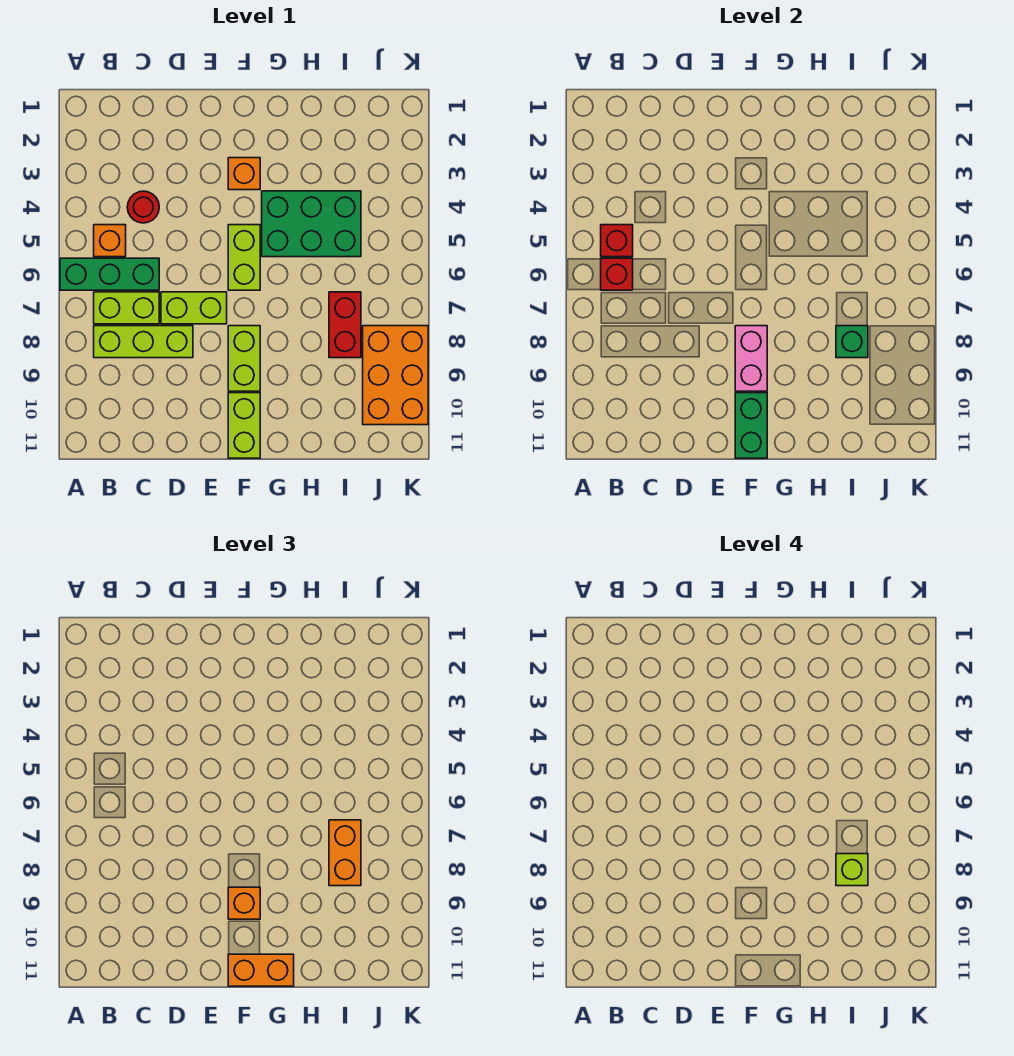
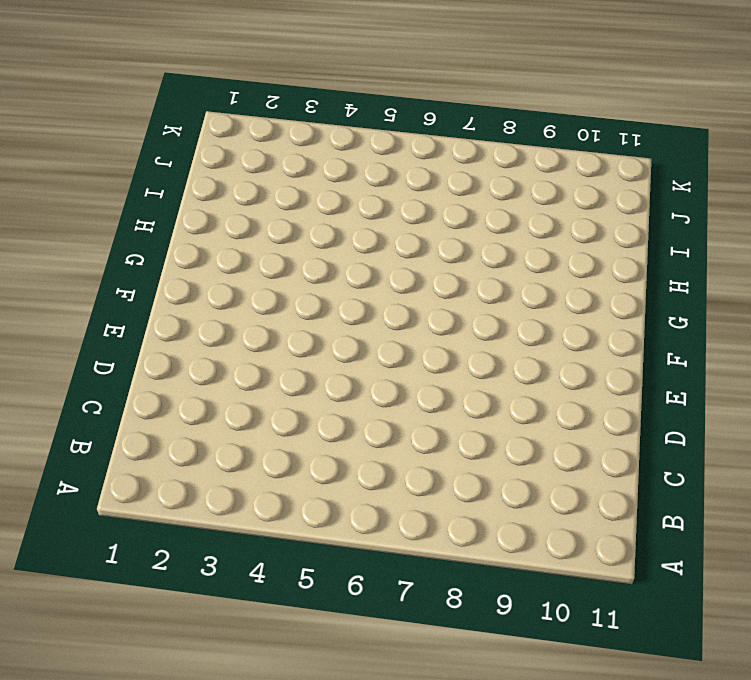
none -> green 1x3 brick [60,258,159,290]
none -> orange 1x1 brick [94,225,126,257]
none -> lime 1x2 brick [94,292,159,324]

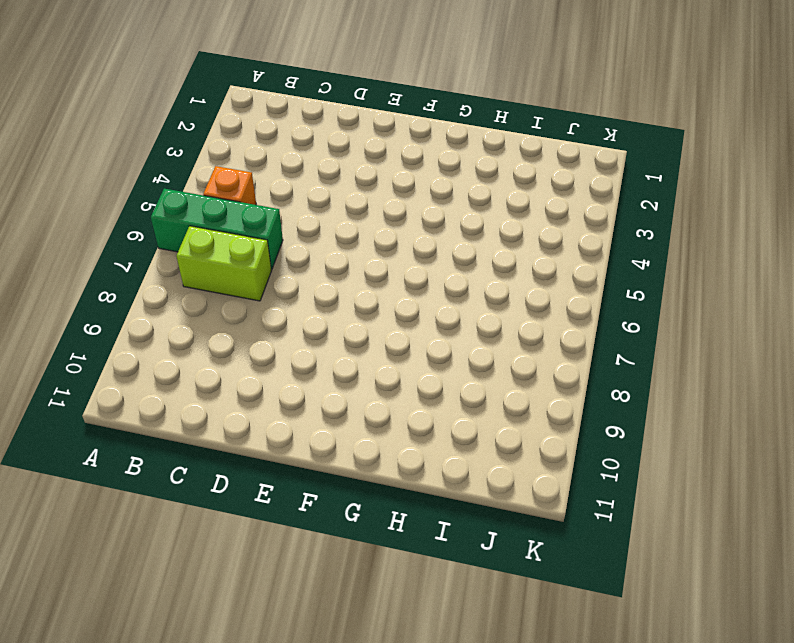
none -> lime 1x3 brick [94,326,193,358]
none -> red 1x1 round brick [127,191,159,223]
none -> lime 1x2 brick [161,292,227,324]

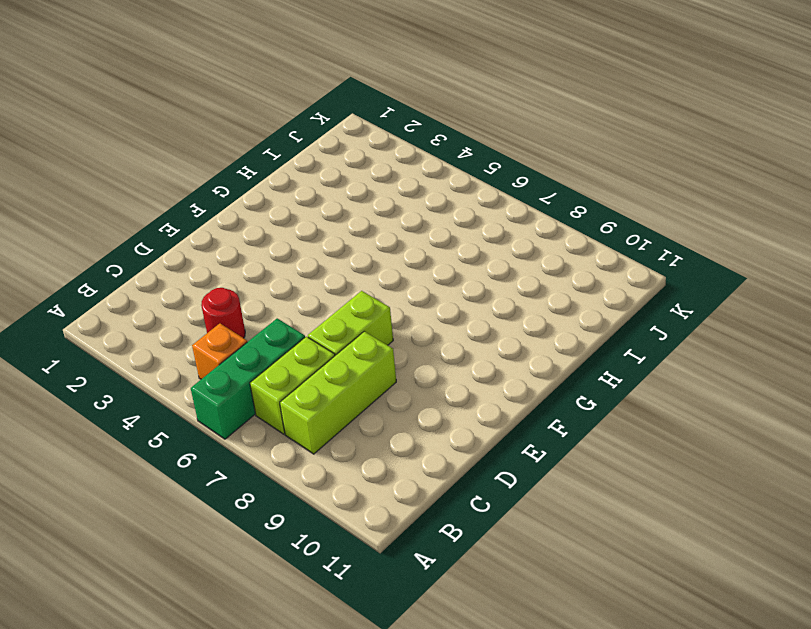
none -> orange 1x1 brick [228,158,260,190]
none -> lime 1x2 brick [228,225,260,290]
none -> lime 1x2 brick [228,326,260,391]

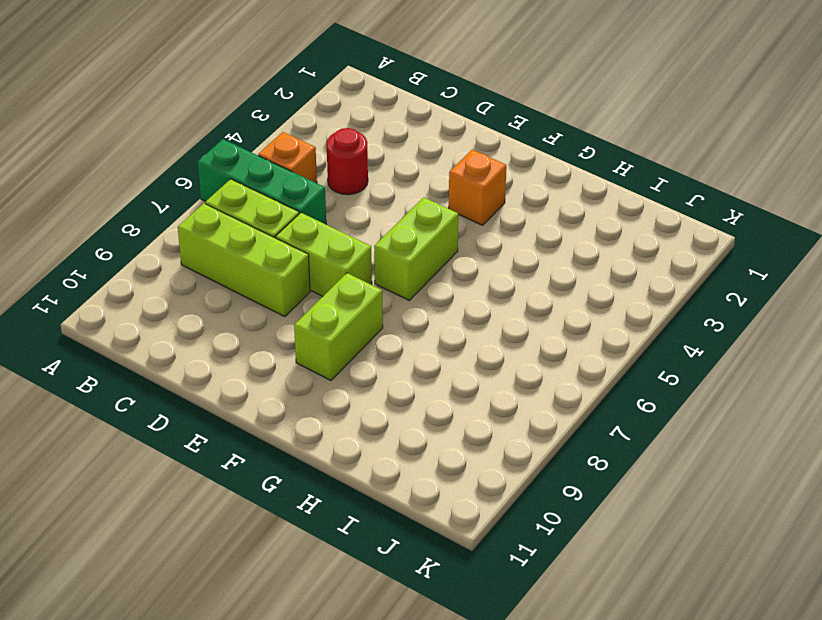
none -> lime 1x2 brick [228,393,260,458]
none -> green 2x3 brick [262,191,361,257]
none -> red 1x2 brick [329,292,361,358]

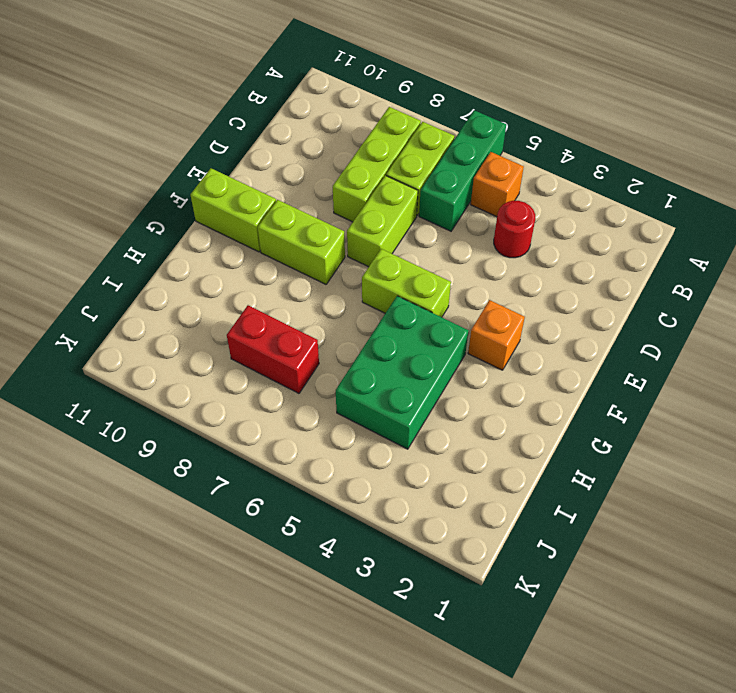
none -> orange 2x3 brick [363,326,428,425]
none -> red 1x1 brick [601,225,633,257]
none -> red 1x1 brick [601,258,633,290]

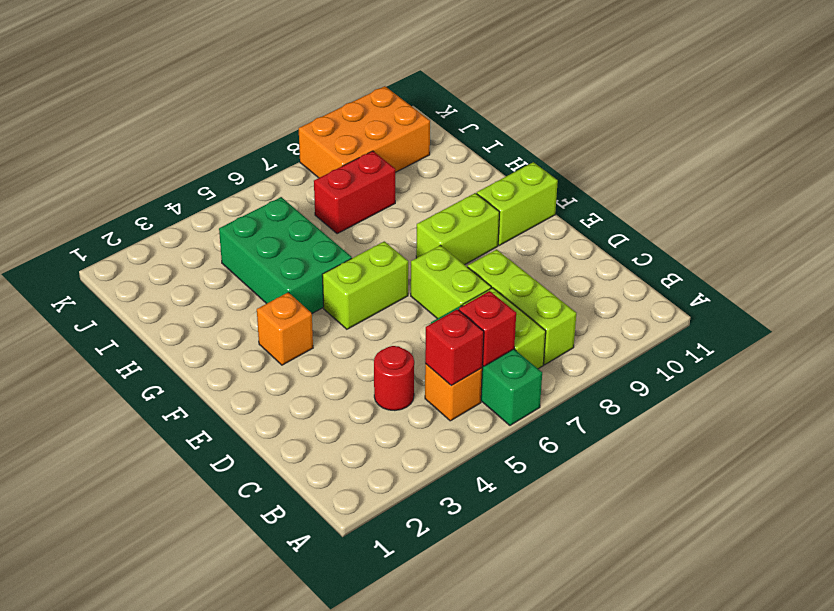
none -> pink 1x2 brick [735,326,767,391]
none -> green 1x2 brick [735,393,767,458]
none -> green 1x1 brick [836,326,868,358]

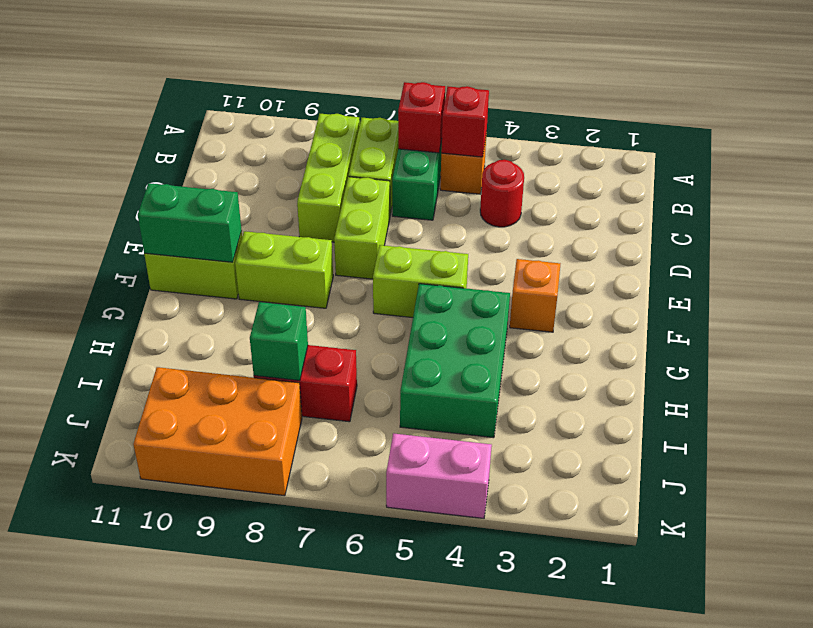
pink 1x2 brick [386,433,492,518] -> pink 1x2 brick moved to [735,326,767,391]
none -> orange 1x1 brick [228,887,260,919]
none -> orange 1x2 brick [228,954,294,986]
none -> orange 1x2 brick [329,820,361,886]

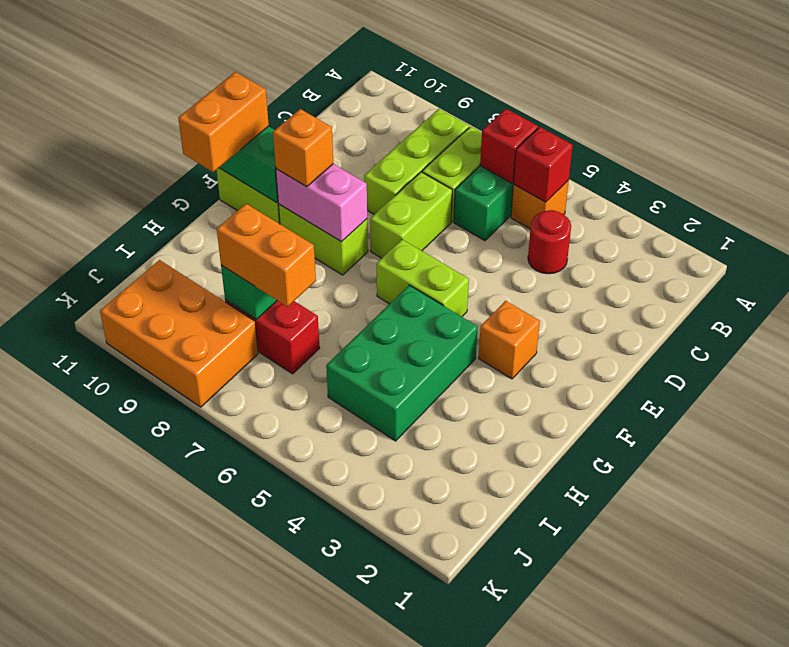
none -> lime 1x1 brick [836,854,868,886]

